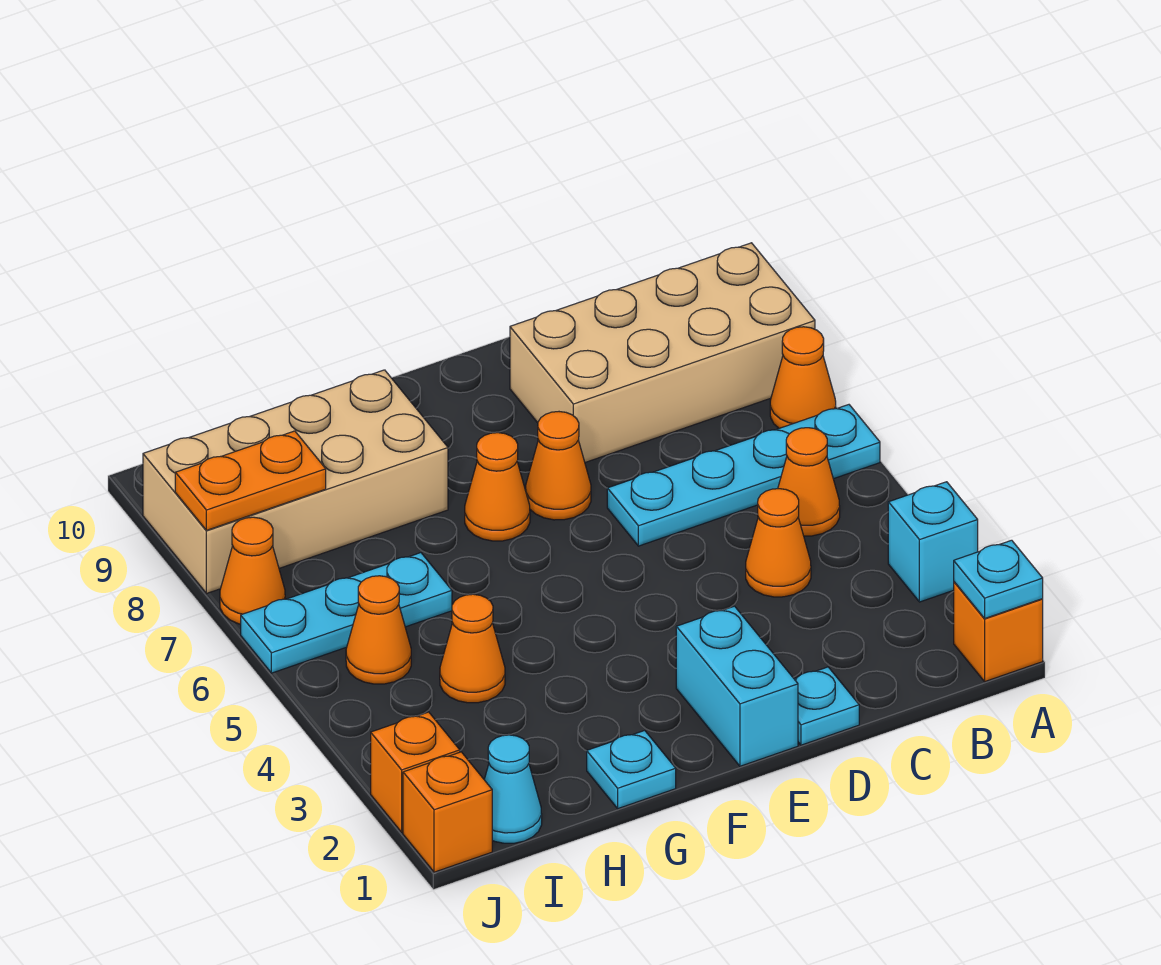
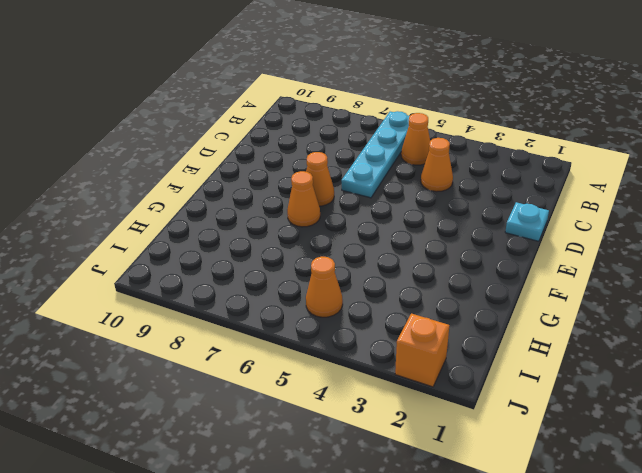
none -> orange 1x1 brick [954,582,1043,681]
none -> cyan 1x1 brick [888,482,978,602]
none -> orange 1x1 cone [770,327,836,428]

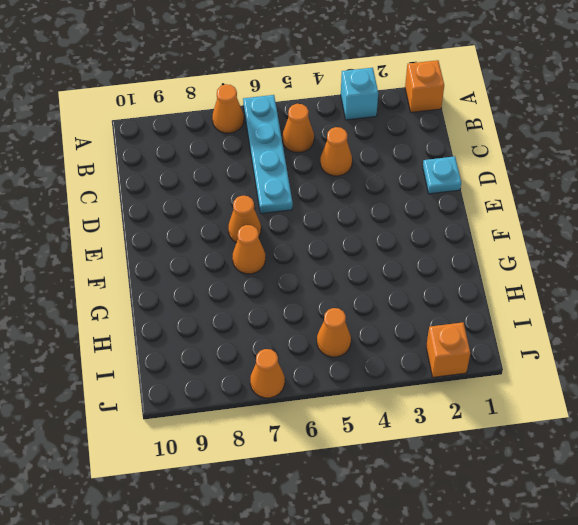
none -> tan 2x4 brick [510,243,815,462]
none -> cyan 1x2 brick [676,606,798,766]
none -> cyan 1x1 plate [587,730,676,808]

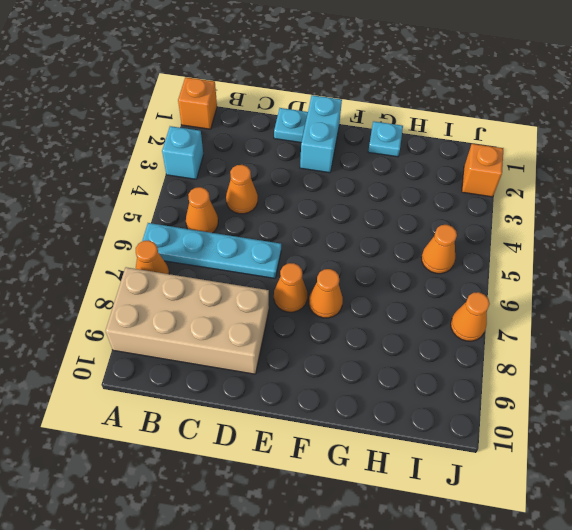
none -> tan 2x4 brick [143,370,448,594]
none -> orange 1x1 cone [440,594,505,703]
none -> cyan 1x3 plate [241,553,452,673]

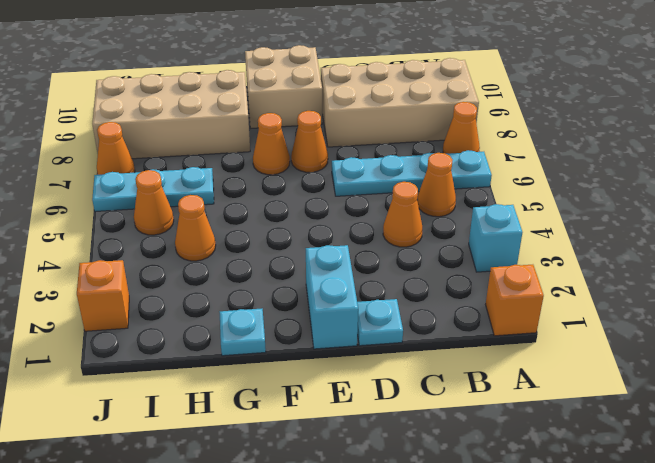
tan 2x2 brick [245,45,322,128] -> none
none -> cyan 1x1 cone [484,735,542,843]
none -> orange 1x1 brick [403,752,492,872]
none -> cyan 1x1 plate [954,540,1043,618]

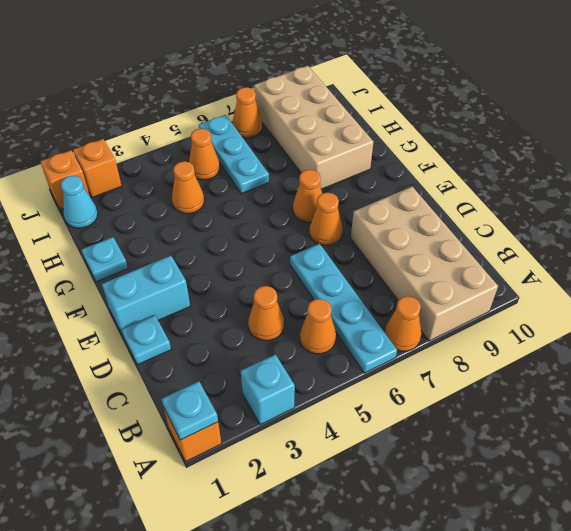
none -> orange 1x2 plate [175,431,326,530]

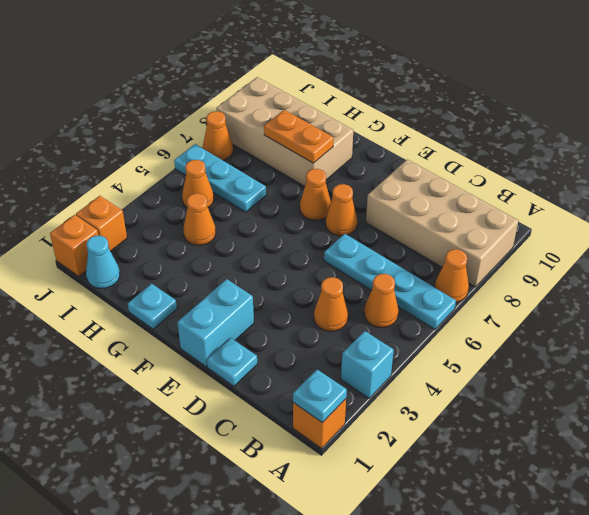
orange 1x2 plate [264,110,334,163] -> orange 1x2 plate moved to [175,431,326,530]

